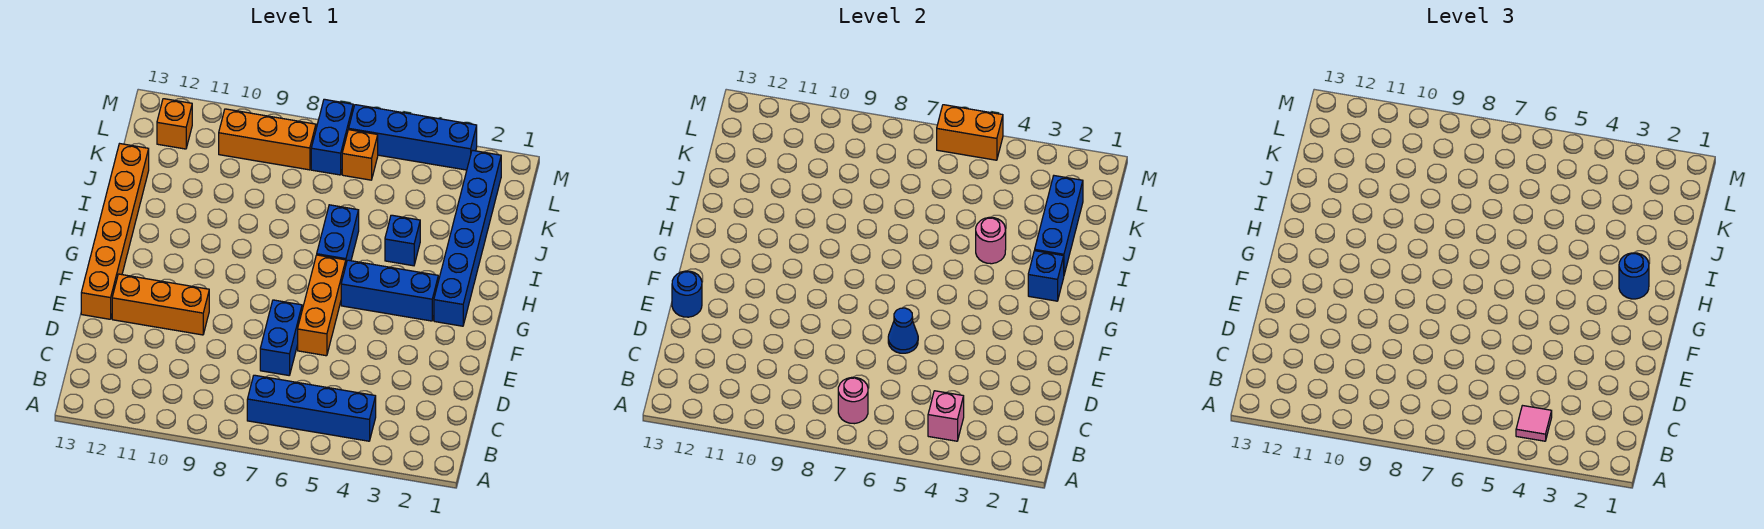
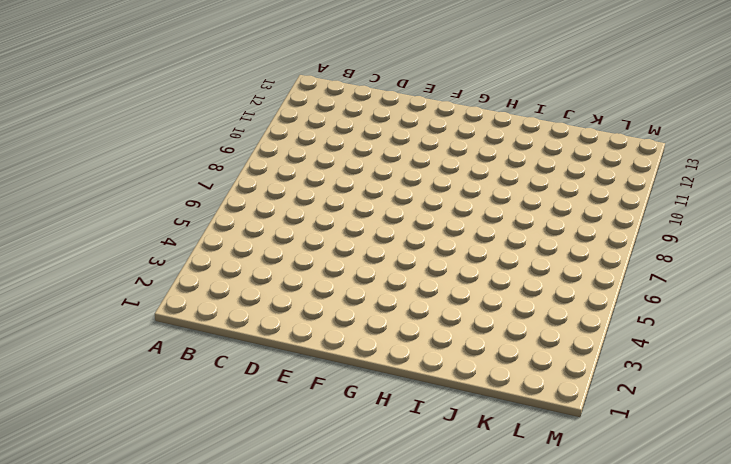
none -> blue 1x4 brick [247,375,376,441]
none -> blue 1x2 brick [260,300,302,375]
none -> orange 1x3 brick [298,255,346,356]

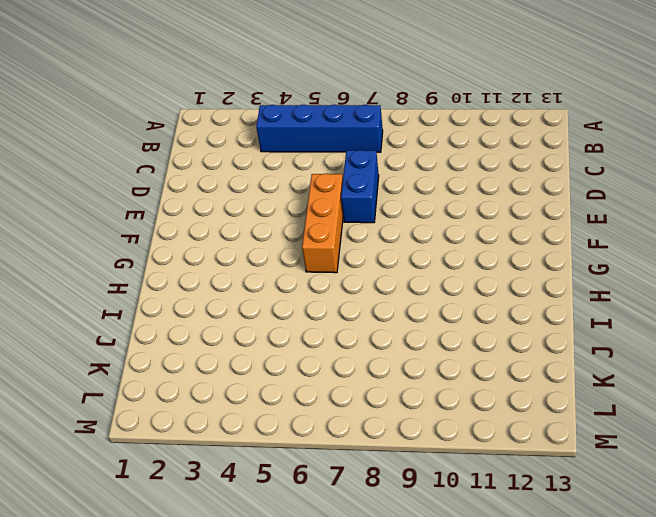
none -> orange 1x3 brick [112,274,209,335]
none -> orange 1x6 brick [81,144,149,319]
none -> blue 1x6 brick [434,150,501,326]

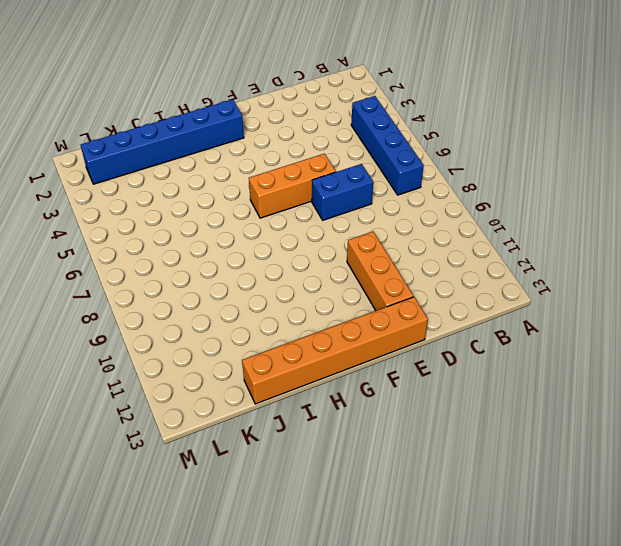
none -> blue 1x3 brick [341,260,438,321]
none -> blue 1x2 brick [317,205,359,263]
none -> blue 1x1 brick [385,215,420,266]

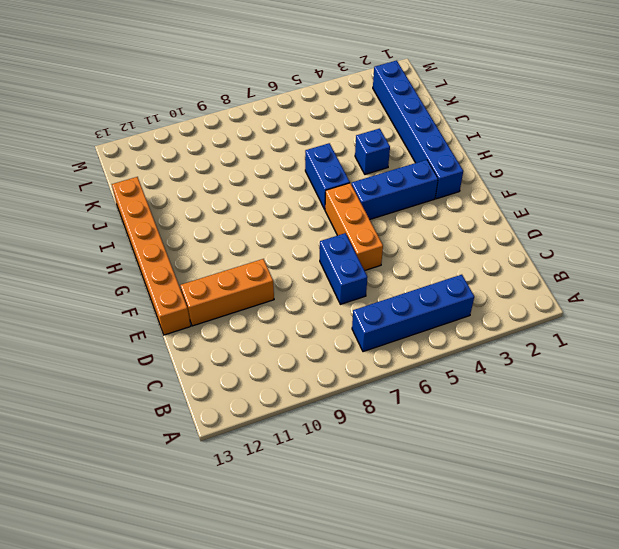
none -> orange 1x1 brick [342,130,378,180]
none -> blue 1x2 brick [311,99,353,175]
none -> orange 1x3 brick [219,109,316,170]

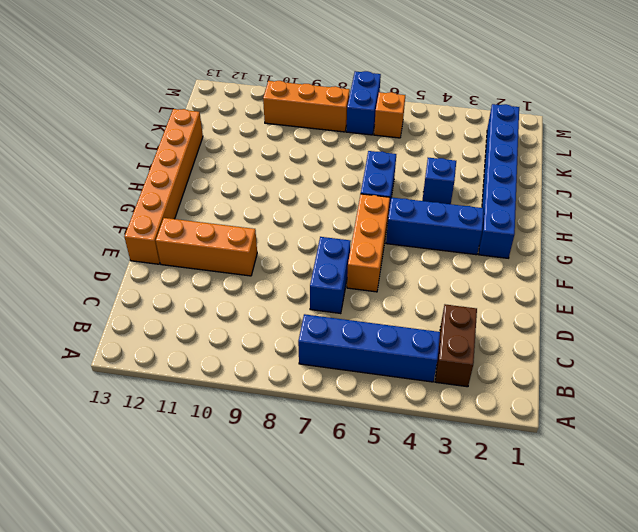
brown 1x2 brick [435,304,477,387] -> none
none -> orange 1x1 brick [157,99,192,149]
none -> blue 1x4 brick [349,105,477,170]
none -> pink 1x1 brick [928,391,964,441]

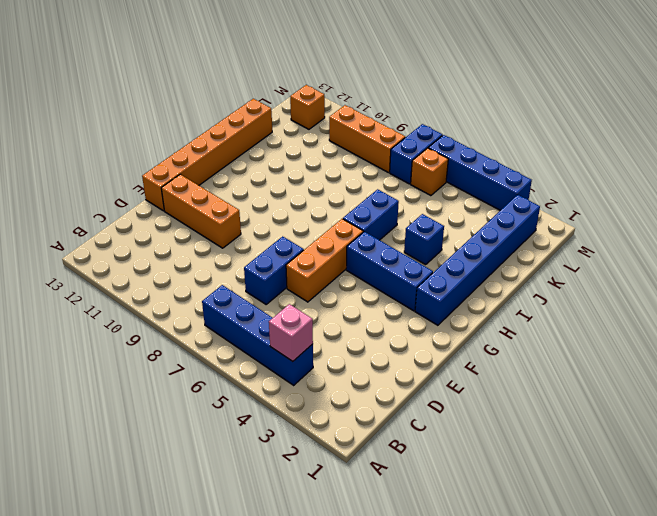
none -> pink 1x1 round brick [838,377,868,424]
none -> blue 1x1 cone [888,308,918,353]
none -> blue 1x1 round brick [672,271,702,317]

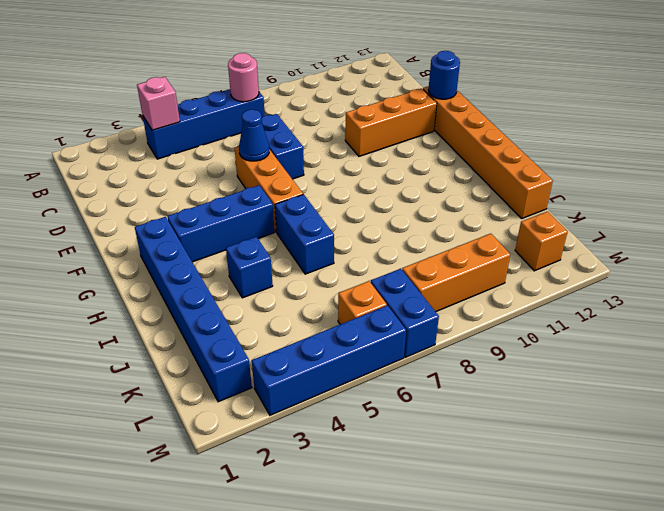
none -> blue 1x1 brick [1028,251,1064,301]
none -> blue 1x3 brick [1035,176,1083,274]
none -> pink 1x1 round brick [976,217,1006,264]

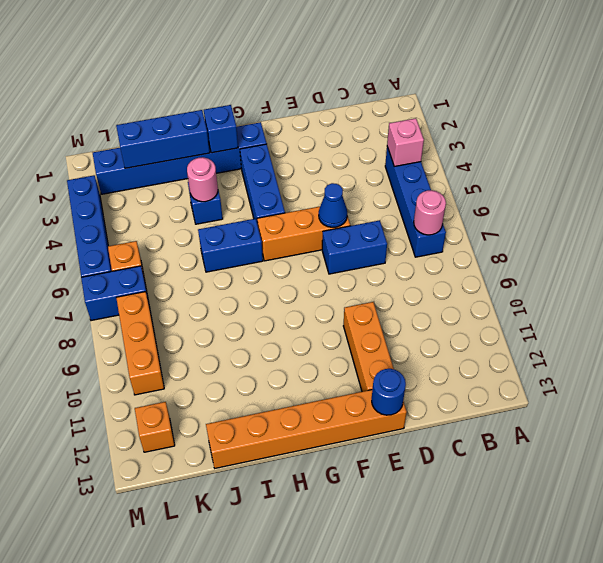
none -> orange 1x2 brick [937,105,1003,160]
none -> pink 1x1 tile [1516,406,1552,441]
none -> blue 1x1 round brick [1619,253,1649,299]

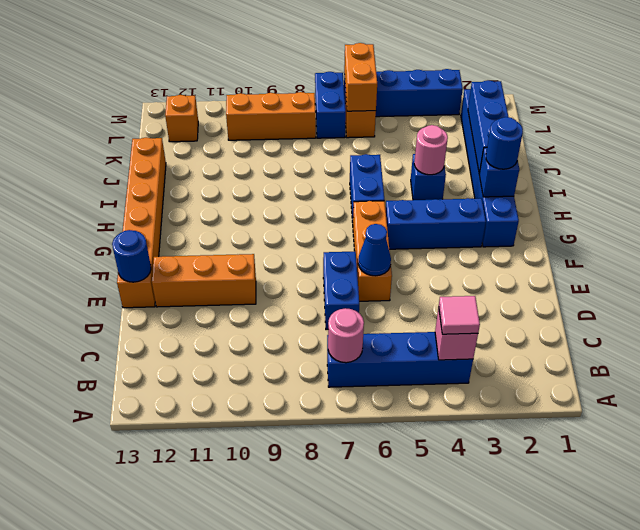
orange 1x2 brick [344,43,377,111] -> orange 1x2 brick turned to [937,105,1003,160]

